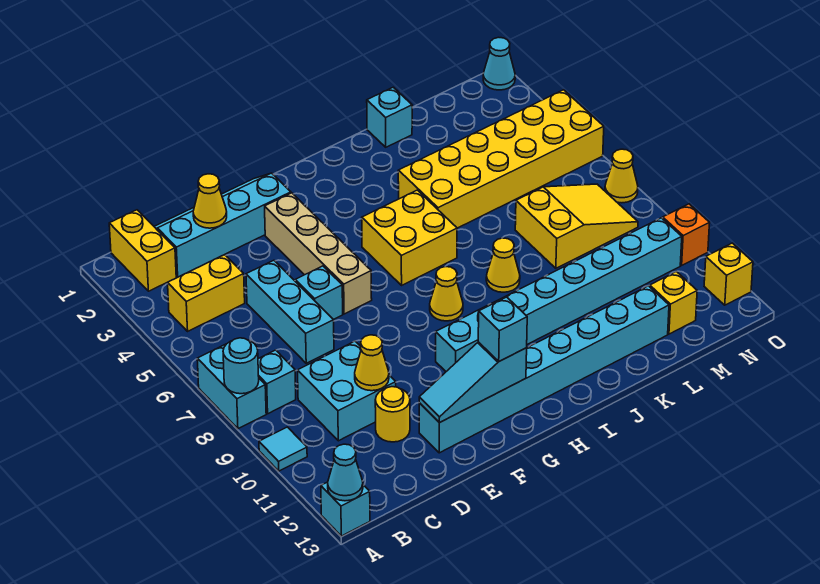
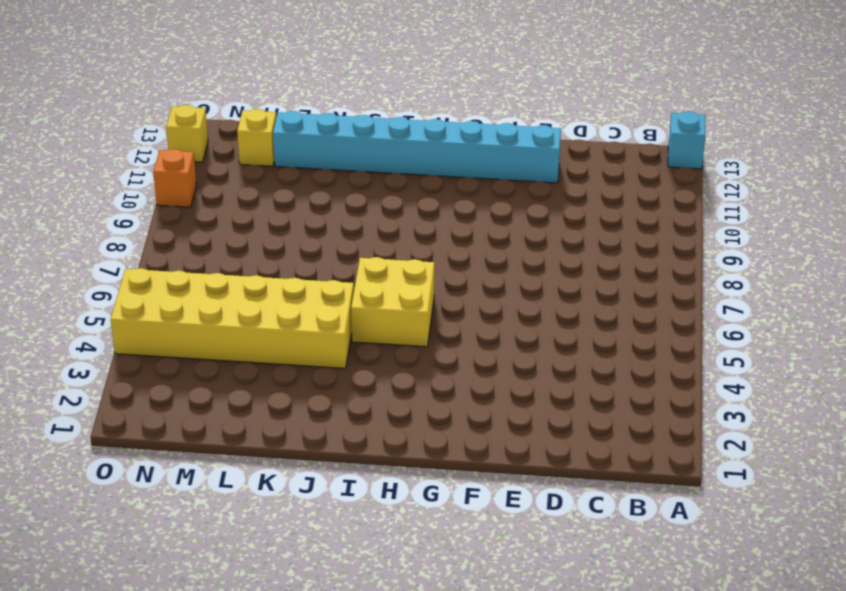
none -> cyan 1x2 brick [197,344,266,429]
none -> cyan 1x1 tile [259,427,307,471]
none -> yellow 1x2 brick [109,210,176,291]
none -> yellow 1x2 brick [168,255,245,331]

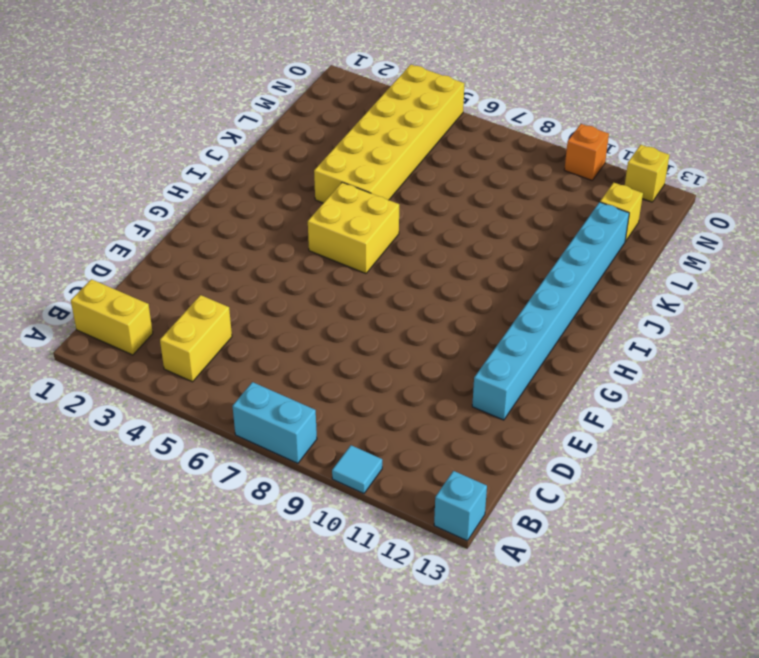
none -> cyan 1x1 brick [258,350,296,414]
none -> cyan 2x4 slope [154,173,291,277]
none -> cyan 2x2 brick [298,341,396,441]
none -> cyan 1x3 brick [246,260,334,363]

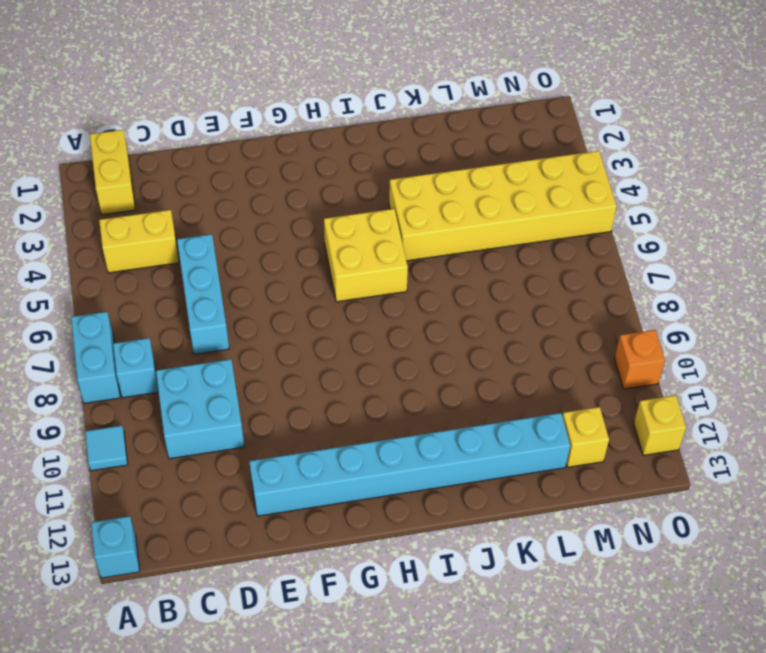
none -> cyan 2x4 slope [154,173,291,277]
none -> yellow 1x1 round brick [375,387,410,442]
none -> cyan 1x1 brick [295,266,343,320]
none -> tan 1x4 brick [265,193,372,314]

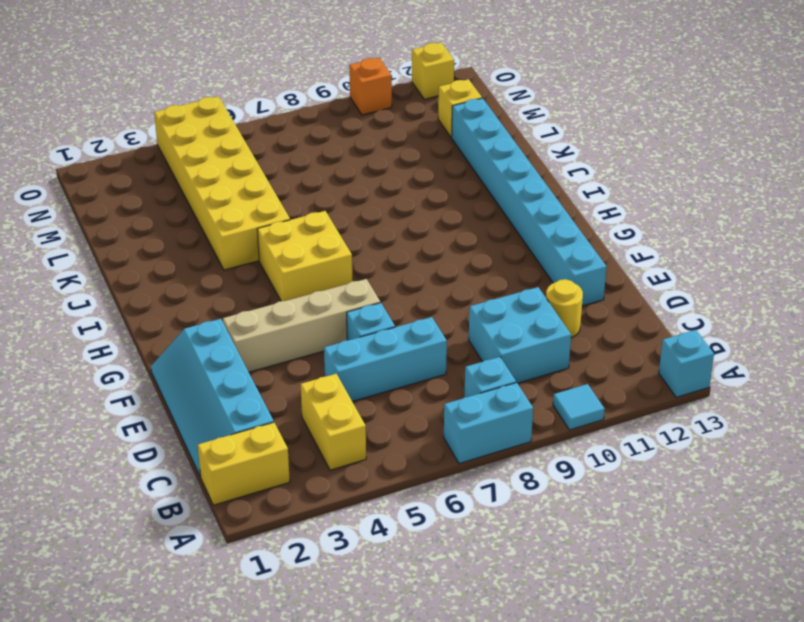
none -> cyan 1x8 brick [436,218,682,371]
none -> yellow 1x1 cone [430,267,463,321]
none -> yellow 1x1 cone [486,238,520,292]
none -> cyan 1x1 brick [367,87,412,147]

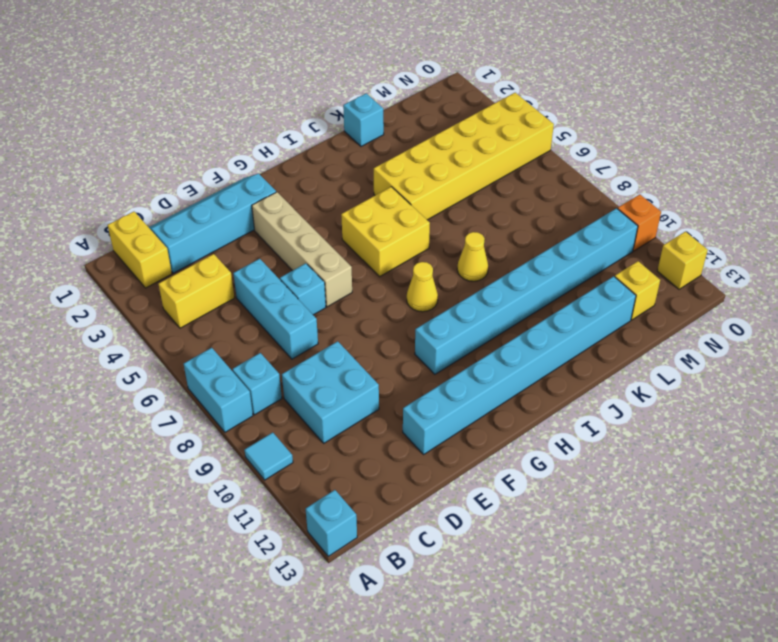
none -> yellow 1x1 round brick [375,387,410,442]
none -> yellow 2x3 slope [515,184,638,268]
none -> cyan 1x1 cone [483,37,515,90]
none -> yellow 1x1 cone [605,149,638,203]

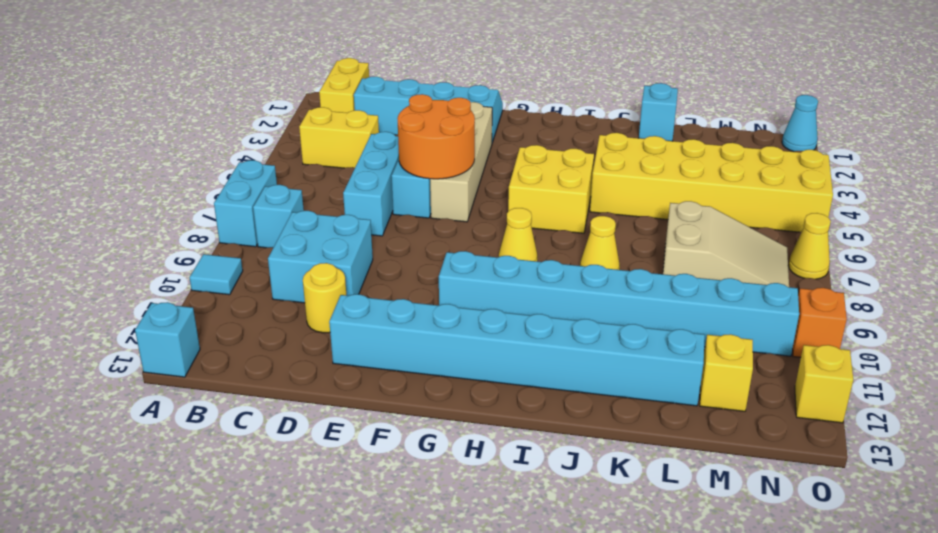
orange 2x2 round brick [397,94,475,179] -> none
tan 2x3 slope [663,201,789,287] -> yellow 2x3 slope [515,184,638,268]
none -> cyan 1x1 round brick [223,338,259,394]
none -> cyan 1x1 cone [328,444,363,501]
none -> yellow 1x1 cone [193,174,227,228]
none -> yellow 1x1 cone [355,335,389,391]

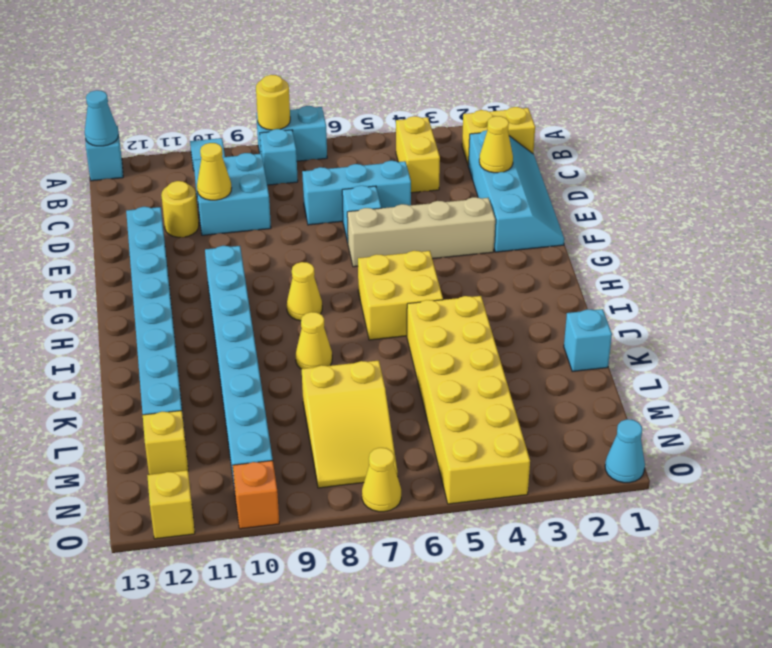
yellow 1x1 round brick [256,75,290,130] -> cyan 1x1 round brick [223,338,259,394]
none -> cyan 1x3 slope [419,342,527,423]
none -> cyan 1x1 brick [478,297,527,361]

